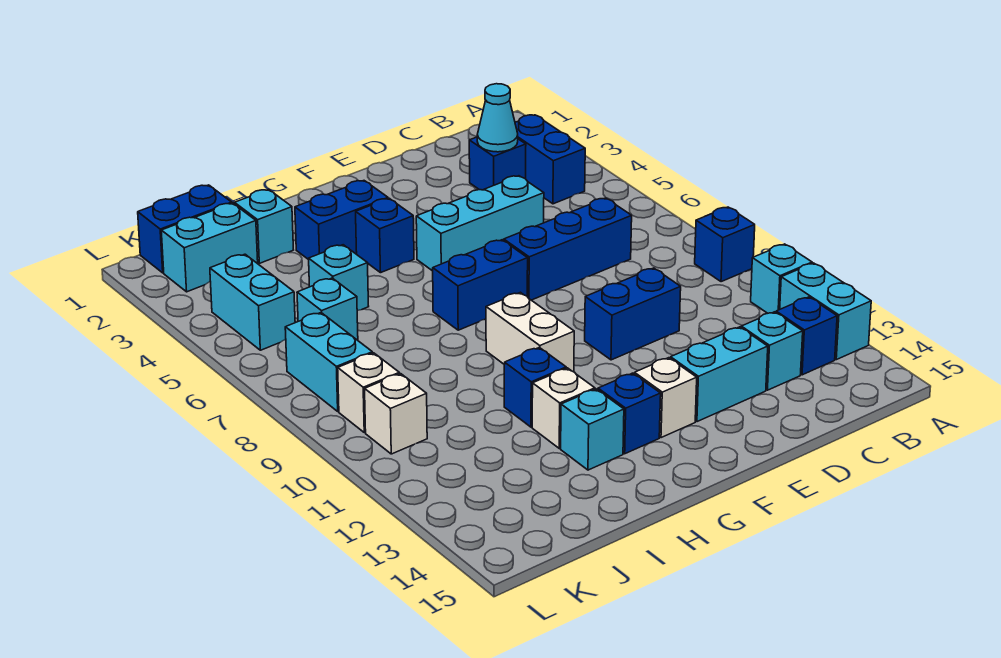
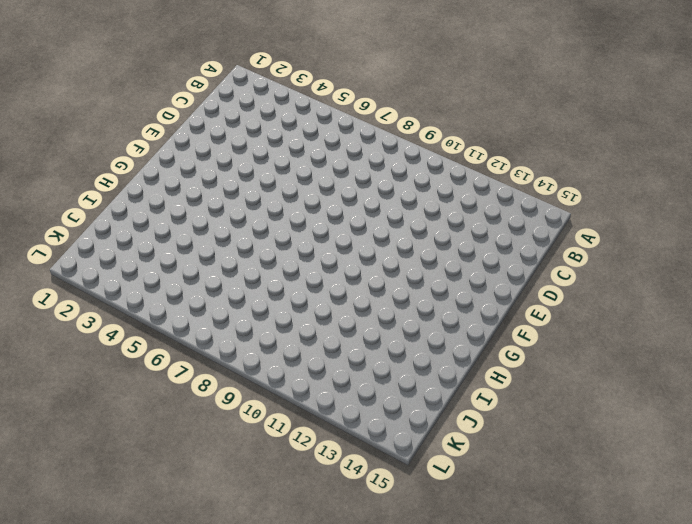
none -> blue 1x1 brick [695,207,755,282]
none -> cyan 1x1 brick [751,244,812,313]
none -> cyan 1x2 brick [780,263,871,360]
none -> blue 1x2 brick [515,115,585,204]

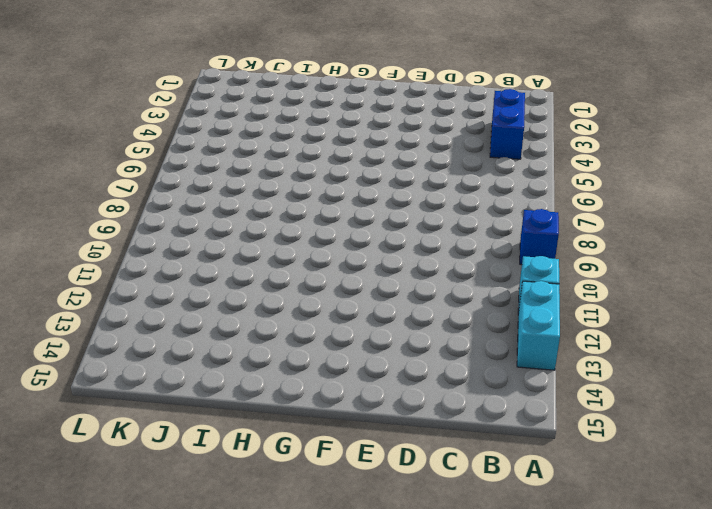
none -> blue 1x1 brick [776,297,837,375]
none -> blue 1x1 brick [469,137,526,190]
none -> blue 1x3 brick [504,198,632,300]
none -> cyan 1x1 brick [741,312,803,390]

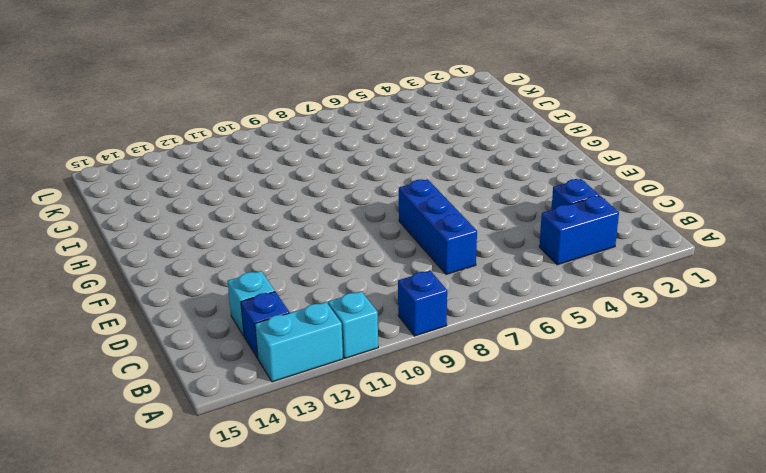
none -> cyan 1x3 brick [416,176,544,271]
none -> blue 1x2 brick [585,268,681,360]
none -> cyan 1x2 brick [671,327,768,422]
none -> blue 1x2 brick [433,240,528,330]

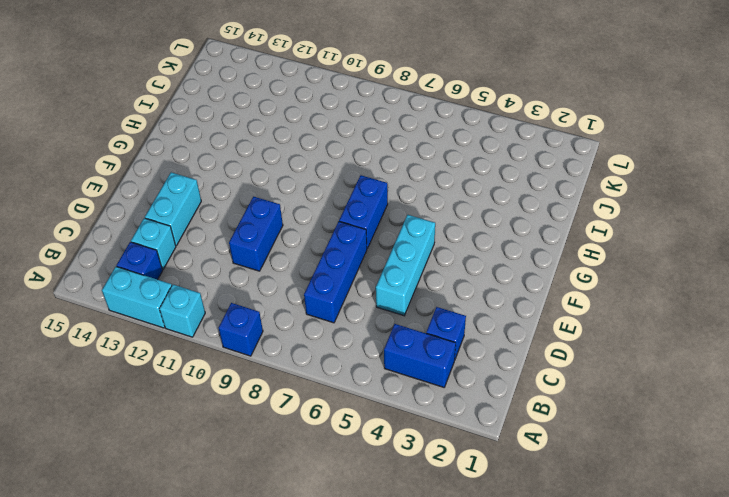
none -> white 1x1 brick [634,358,697,438]
none -> blue 1x2 brick [295,181,388,260]
none -> blue 1x1 brick [356,198,414,273]
none -> white 1x2 brick [486,292,574,372]

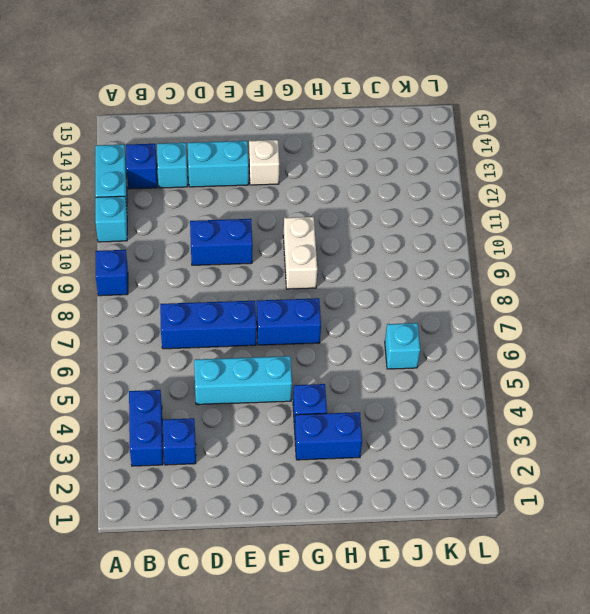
none -> blue 1x1 brick [598,373,661,454]
none -> blue 1x1 brick [504,347,566,427]
none -> white 1x1 brick [532,368,595,448]
none -> cyan 1x1 brick [561,389,624,470]

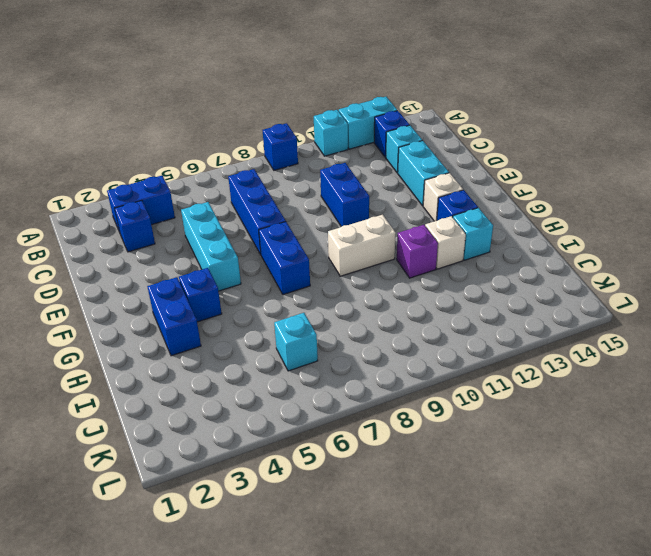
purple 1x1 brick [397,225,438,278] -> blue 1x1 brick [504,347,566,427]
none -> cyan 1x1 brick [235,189,293,263]
none -> cyan 1x1 brick [309,245,369,311]
none -> blue 1x2 brick [138,185,232,273]
none -> cyan 1x2 brick [161,203,258,292]

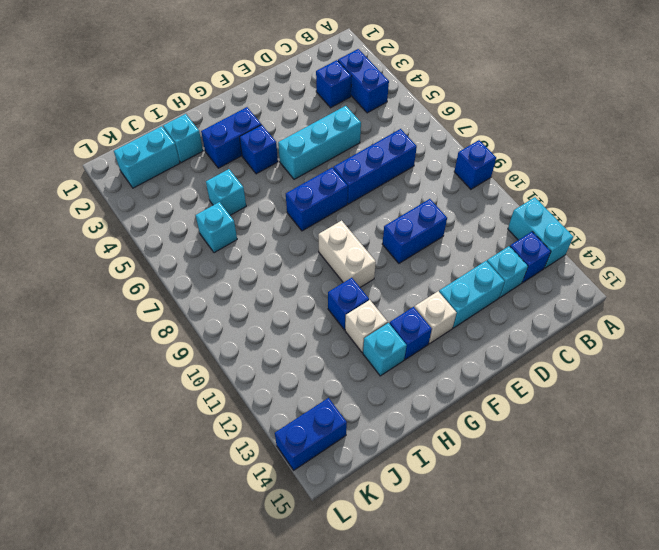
blue 1x2 brick [275,398,347,470] -> blue 1x2 brick moved to [138,185,232,273]
none -> cyan 1x1 brick [751,244,812,313]
none -> cyan 1x2 brick [210,254,295,350]
none -> cyan 1x2 brick [285,313,372,411]
none -> white 1x1 brick [338,353,399,433]

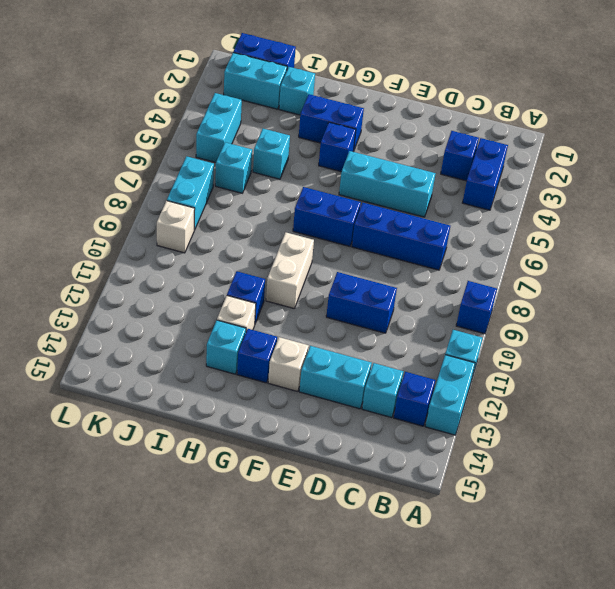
none -> white 1x1 brick [365,374,427,454]
none -> cyan 1x1 cone [477,84,518,152]

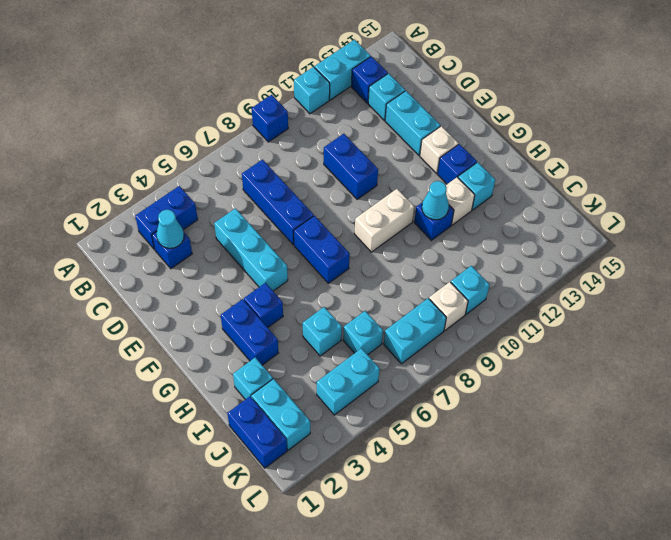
cyan 1x1 cone [422,181,449,220] -> none
cyan 1x1 brick [451,266,490,314] -> white 1x1 brick [365,374,427,454]

